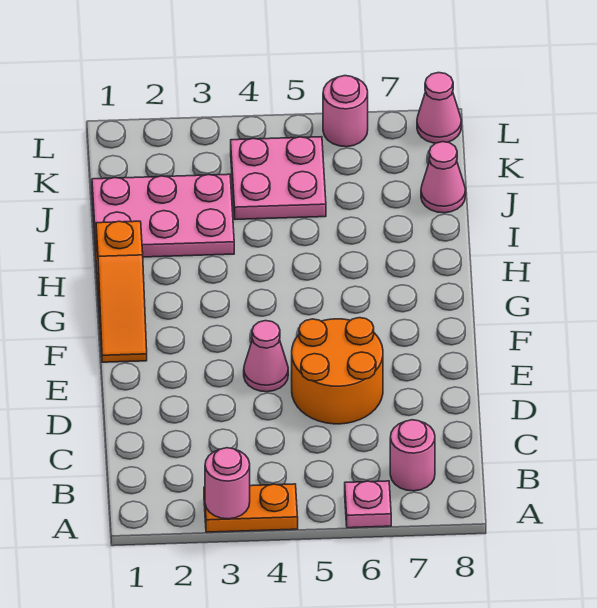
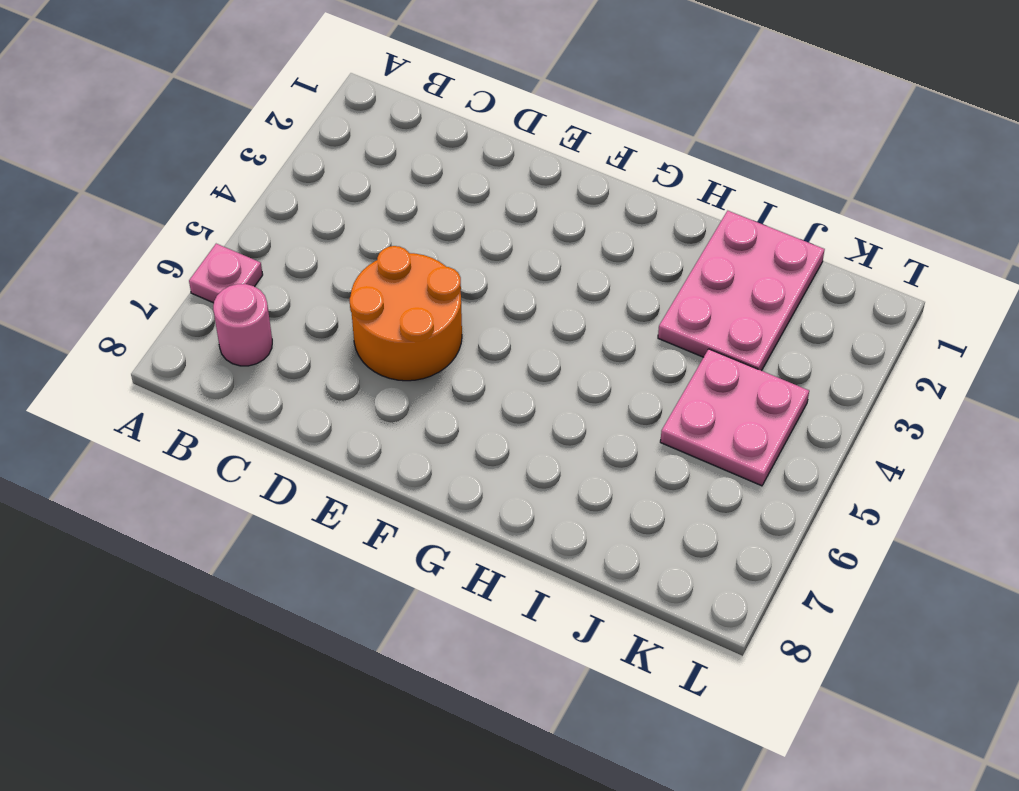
none -> orange 1x2 plate [204,484,298,532]
none -> pink 1x1 cone [244,321,288,392]
none -> orange 1x3 slope [96,221,147,362]

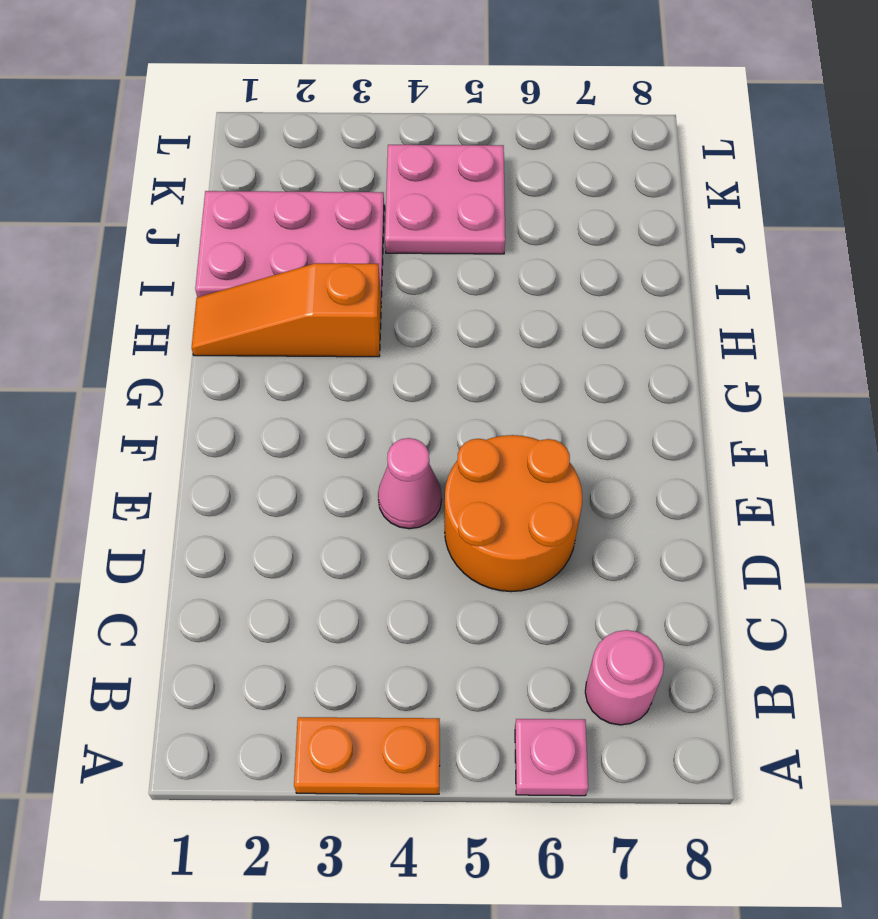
orange 1x3 slope [192,263,381,357] -> orange 1x3 slope turned to [96,221,147,362]
none -> pink 1x1 cone [421,142,466,213]
none -> pink 1x1 round brick [323,76,368,147]
none -> pink 1x1 cone [417,73,461,143]

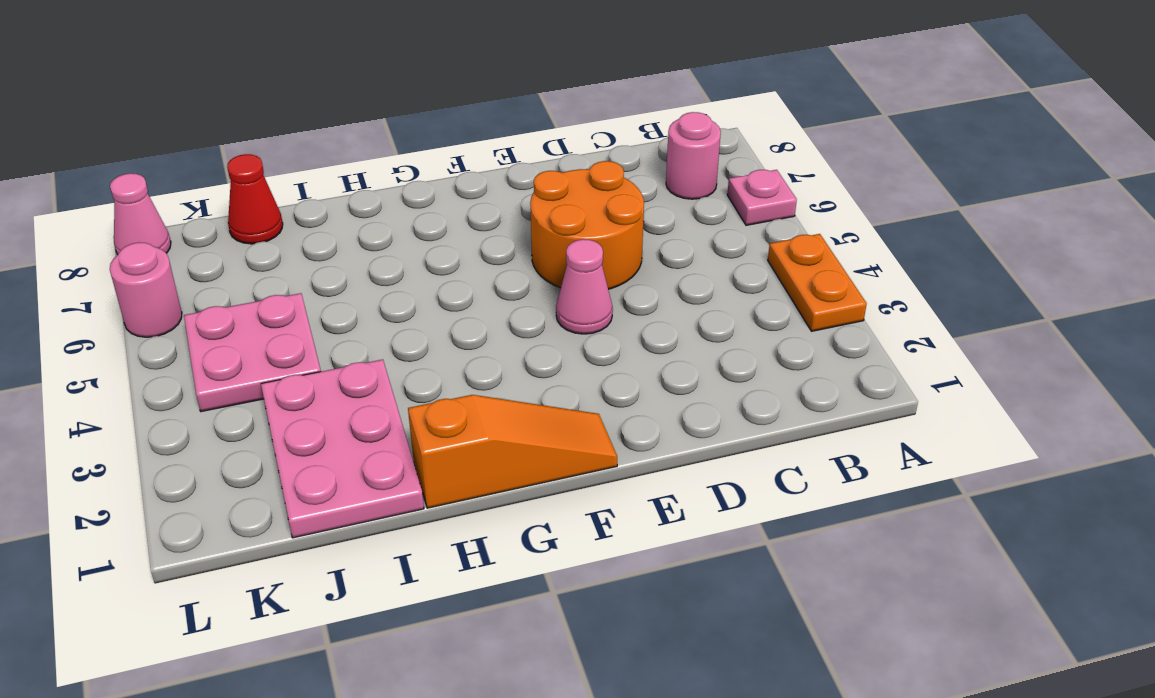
red 1x1 cone [227,154,283,244] -> pink 1x1 cone [421,142,466,213]
none -> pink 1x1 round brick [205,448,250,519]

